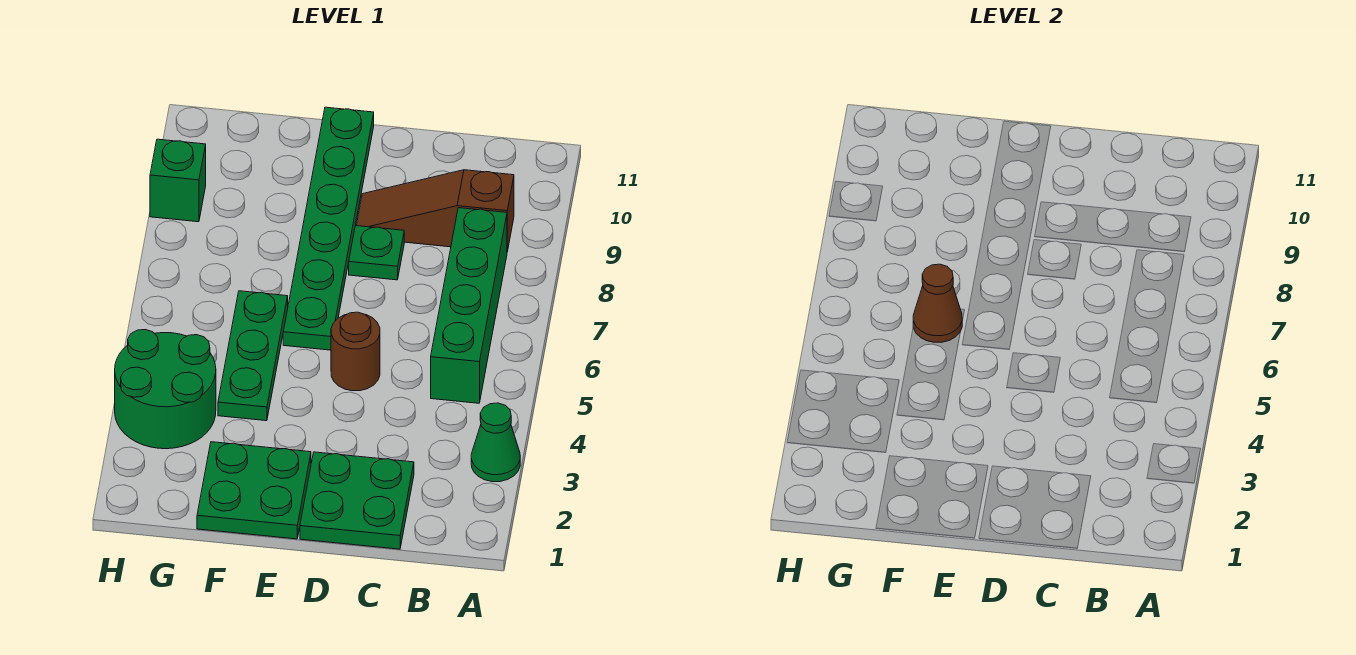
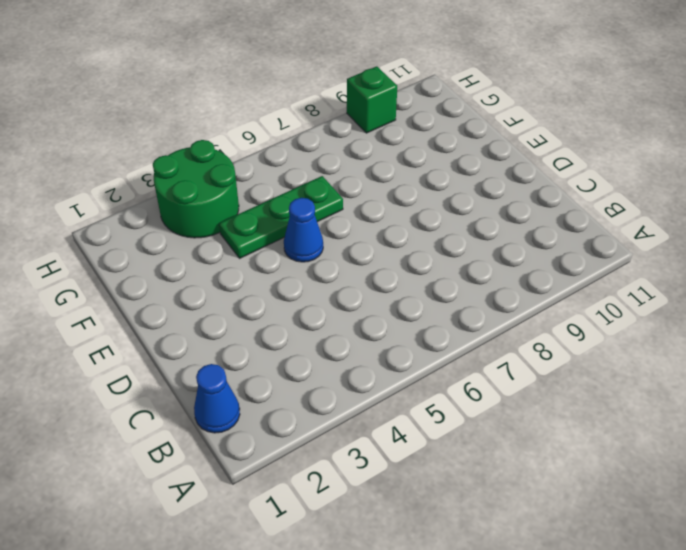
blue 1x1 cone [194,364,240,433] -> none
blue 1x1 cone [284,198,323,262] -> none
none -> green 1x1 cone [471,403,520,482]
none -> green 1x4 brick [431,208,507,403]
none -> brown 1x3 slope [356,170,514,252]

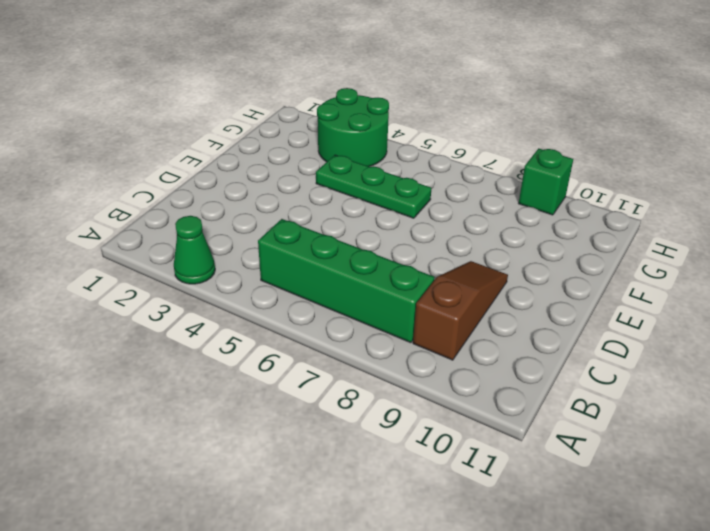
none -> green 2x2 plate [300,452,414,549]
none -> brown 1x1 round brick [331,312,380,391]
none -> green 1x1 plate [349,226,404,280]

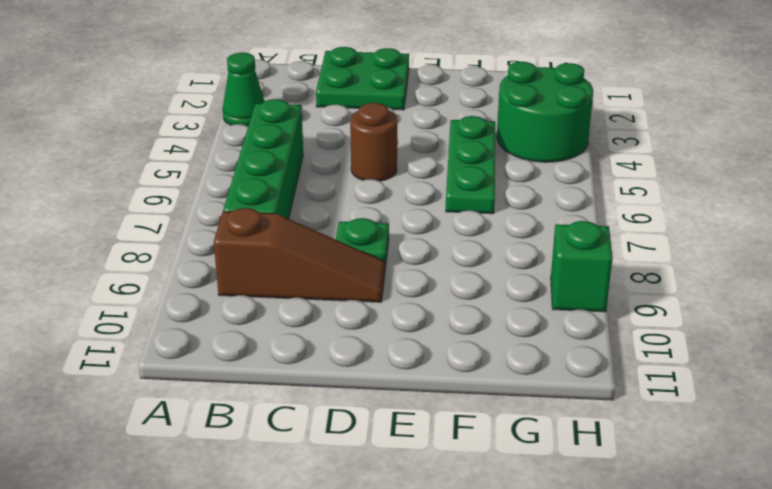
none -> green 2x2 plate [197,442,311,539]
none -> green 1x6 plate [283,107,374,350]
none -> brown 1x1 cone [913,264,962,342]

